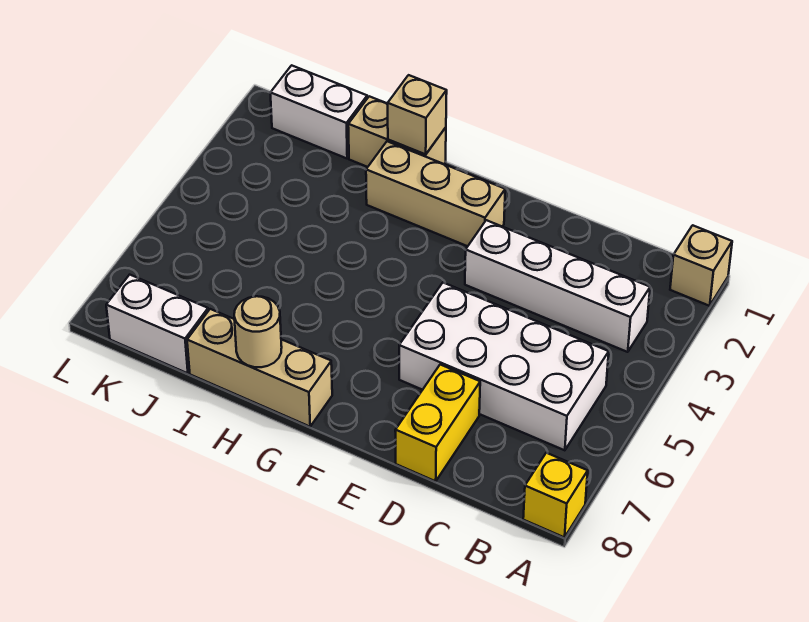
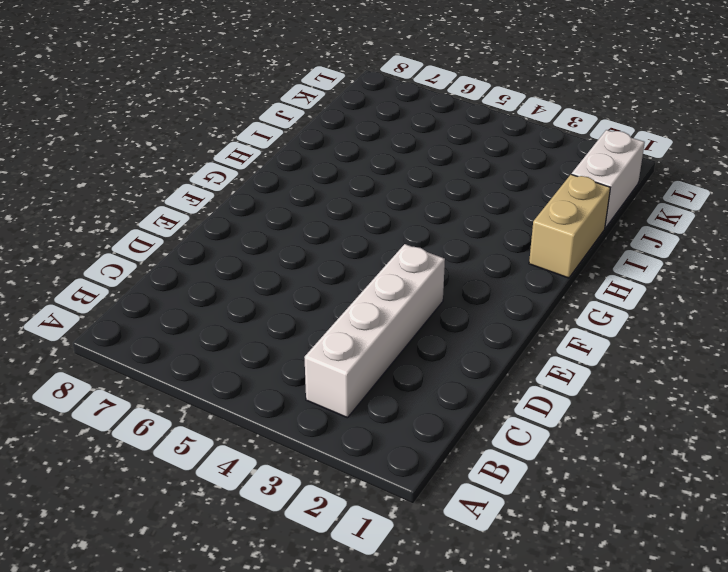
none -> tan 1x1 brick [670,225,732,306]
none -> yellow 1x1 brick [523,453,588,537]
none -> white 2x4 brick [399,283,609,450]

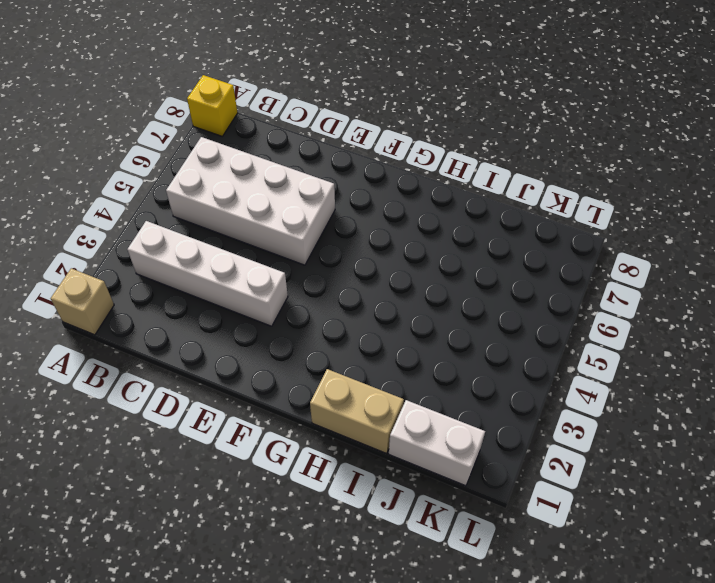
none -> yellow 1x2 brick [395,365,480,481]
none -> tan 1x3 brick [366,141,505,246]
none -> tan 1x3 brick [187,309,332,427]

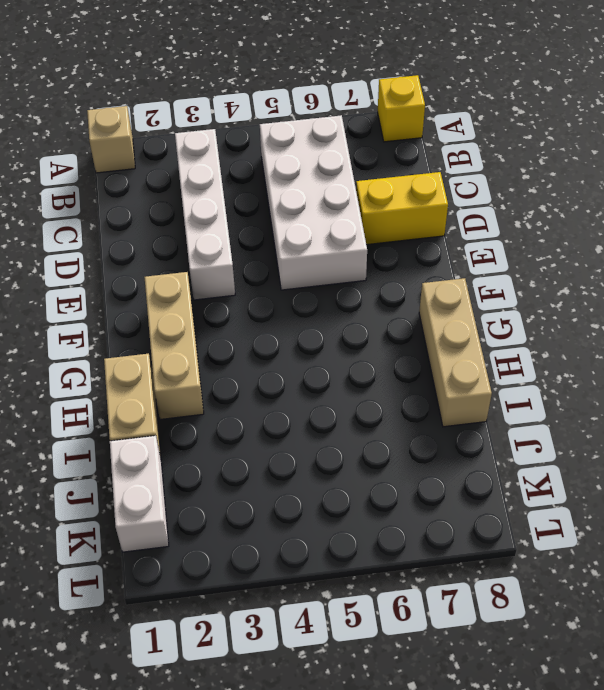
none -> white 1x2 brick [106,275,208,373]
none -> tan 1x1 brick [388,75,447,154]
none -> tan 1x1 round brick [234,296,282,367]

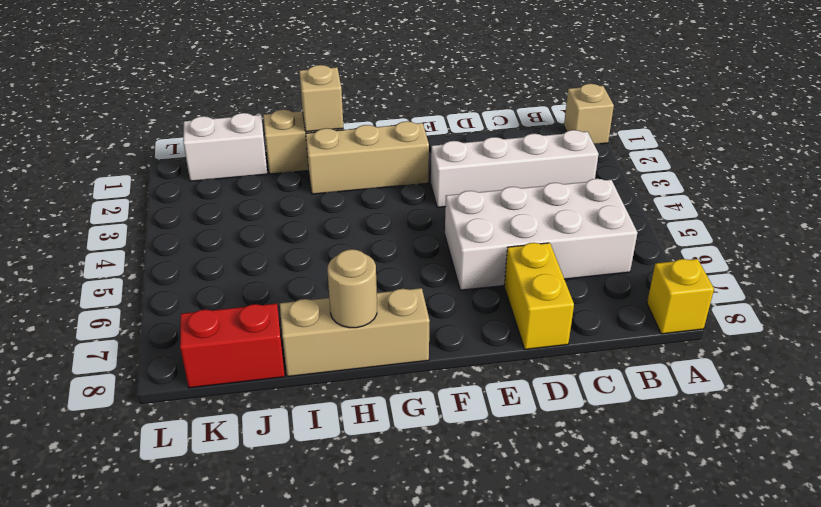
red 1x2 brick [180,303,285,388] -> white 1x2 brick [106,275,208,373]

